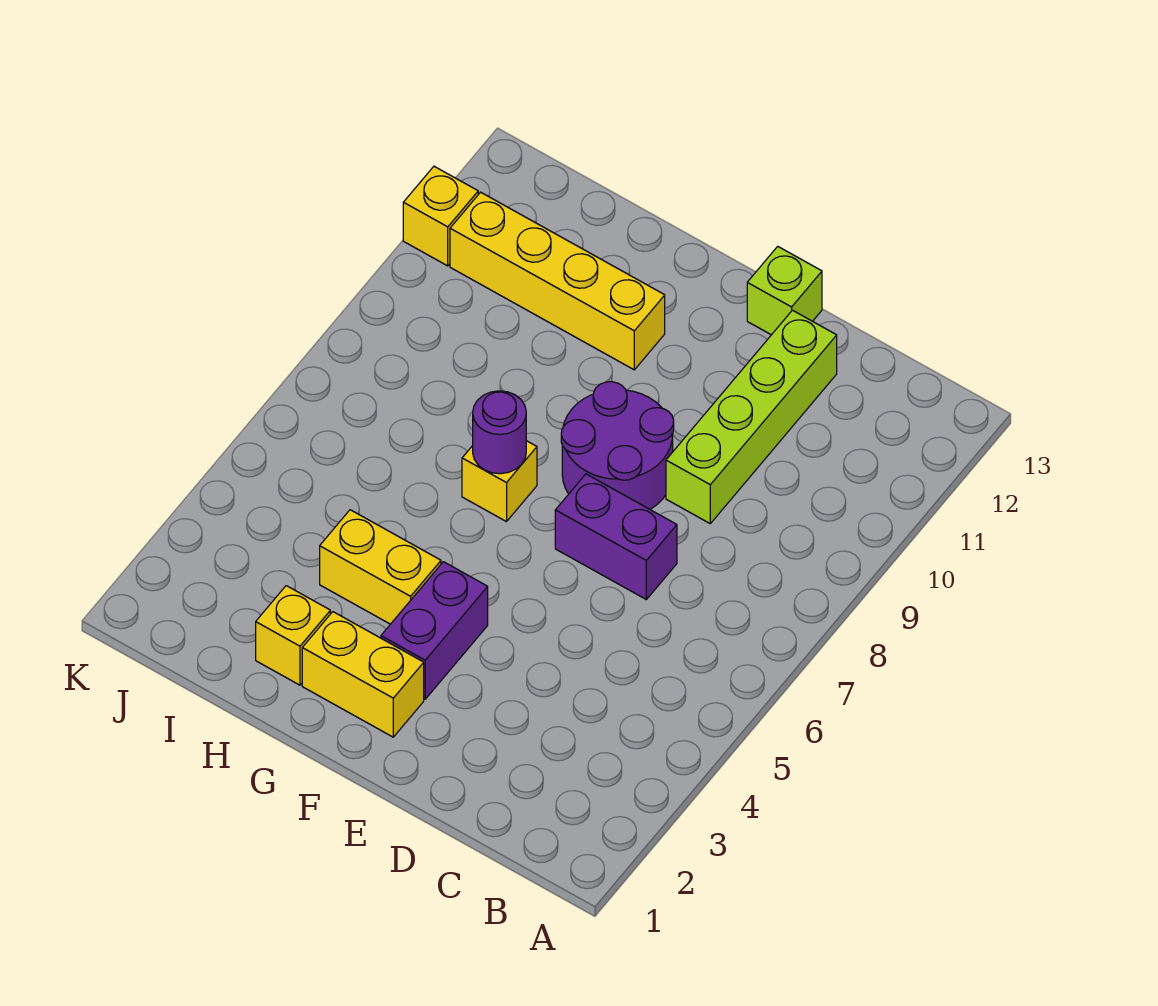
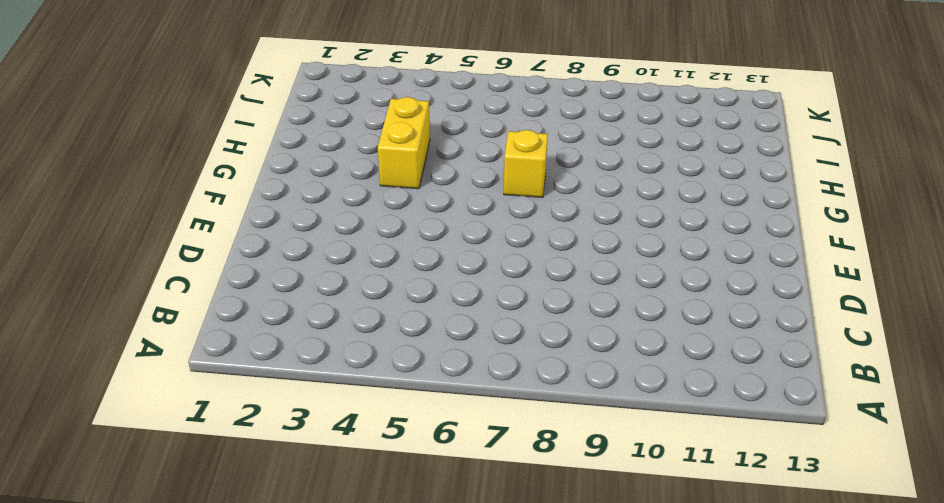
none -> purple 1x2 brick [555,474,677,599]
none -> lime 1x4 brick [666,310,837,523]
none -> purple 2x2 round brick [561,382,674,509]

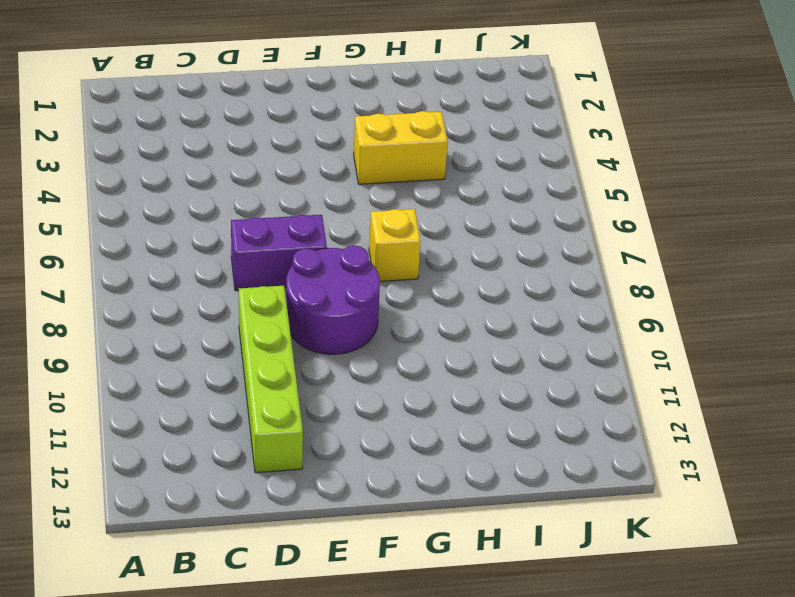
none -> lime 1x1 brick [747,246,822,335]
none -> yellow 1x2 brick [302,612,424,737]
none -> purple 1x2 brick [381,562,488,699]

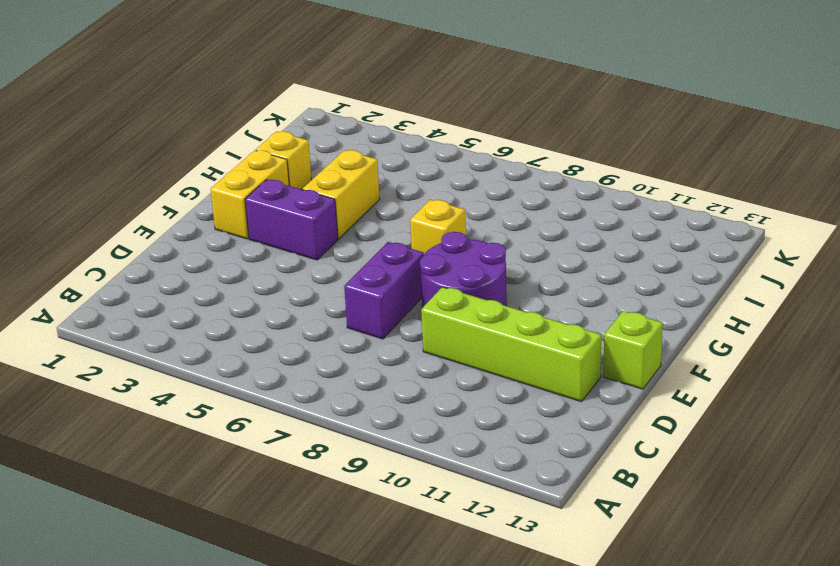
none -> yellow 1x4 brick [450,192,665,370]
none -> yellow 1x1 brick [403,167,478,266]
none -> purple 1x1 round brick [473,391,526,474]

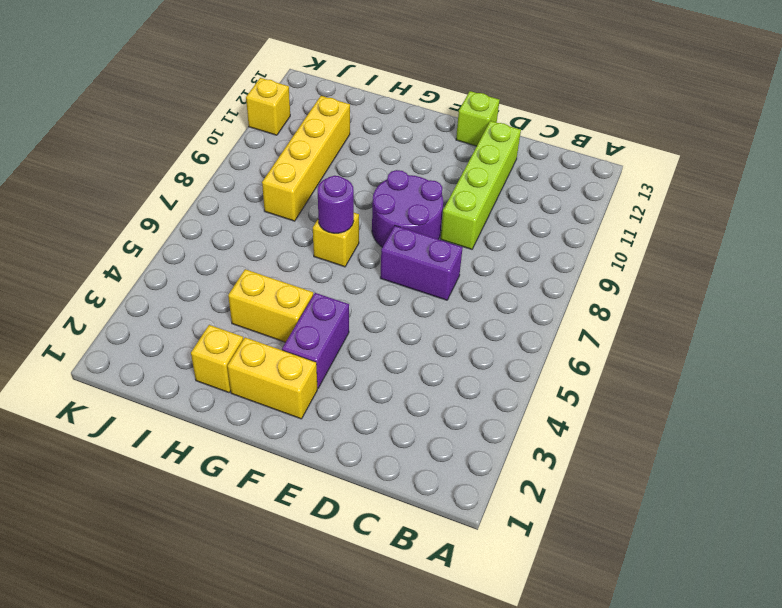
yellow 1x4 brick [262,96,350,221] -> yellow 1x4 brick turned to [450,192,665,370]

